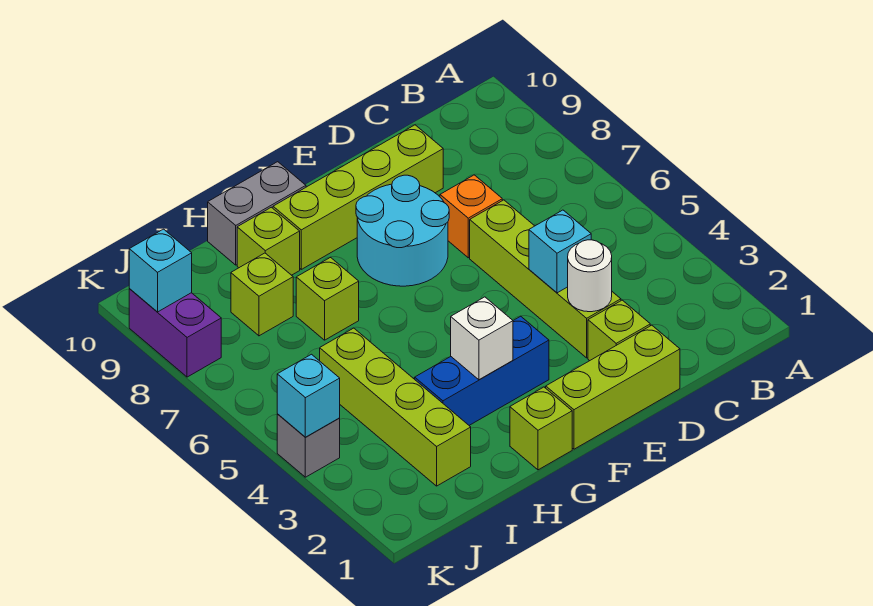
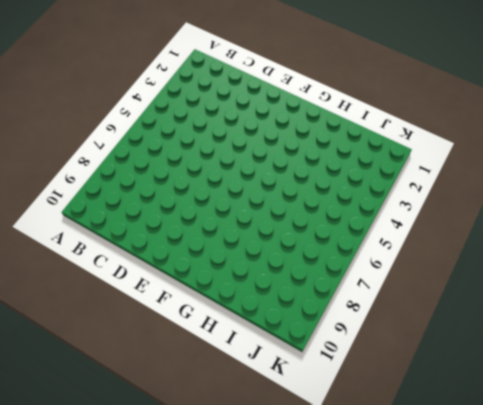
none -> lime 1x3 brick [546,325,680,449]
none -> lime 1x1 brick [588,300,650,361]
none -> lime 1x4 brick [470,200,621,358]

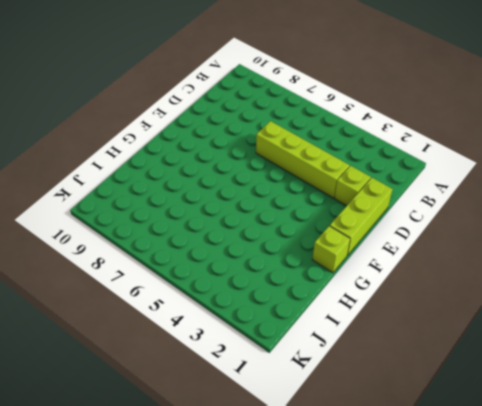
none -> orange 1x1 brick [440,175,502,258]
none -> lime 1x4 brick [273,125,443,269]
none -> cyan 2x2 round brick [356,175,449,286]

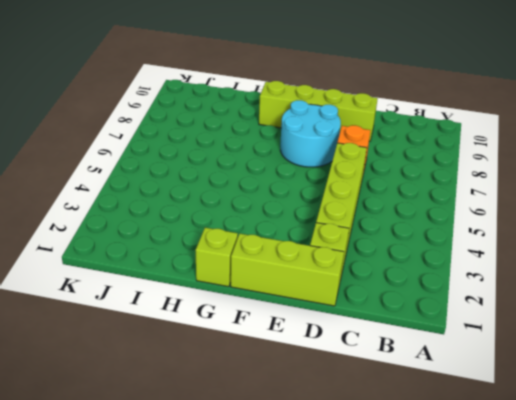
none -> blue 1x3 brick [415,316,549,425]
none -> grey 1x2 brick [208,162,306,265]
none -> lime 1x1 brick [296,258,359,340]

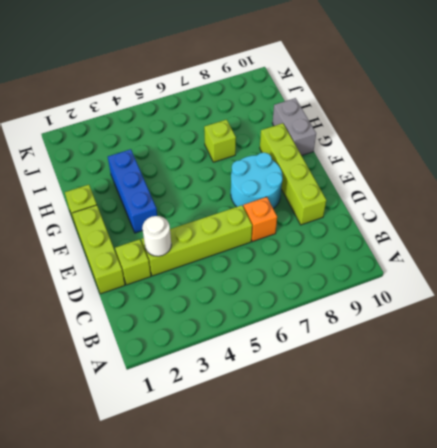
none -> lime 1x1 brick [237,207,300,275]
none -> lime 1x4 brick [320,328,471,486]
none -> lime 1x1 brick [231,253,293,336]

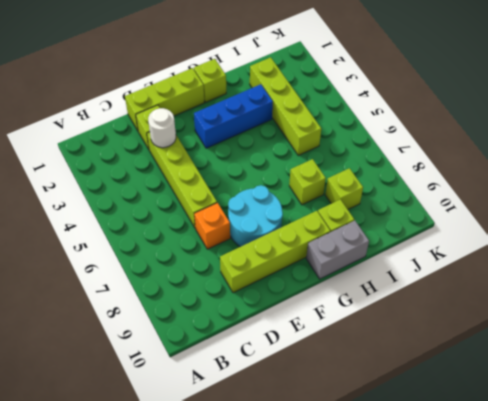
none -> grey 1x1 brick [277,414,340,477]
none -> purple 1x2 brick [129,289,221,377]
none -> cyan 1x1 brick [529,210,591,293]

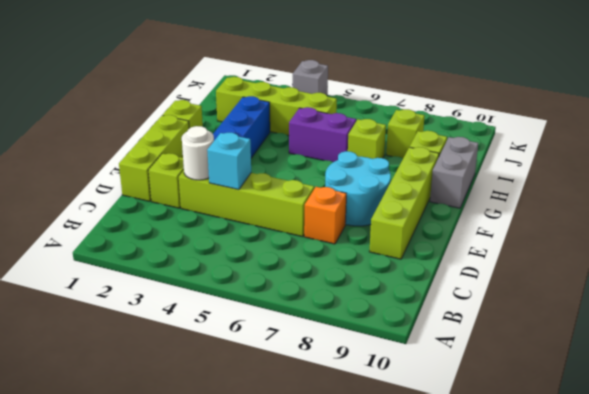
purple 1x2 brick [289,107,356,162] -> purple 1x2 brick moved to [129,289,221,377]
none -> white 1x1 brick [451,297,513,380]
none -> cyan 1x1 brick [277,354,340,437]
none -> cyan 1x1 brick [129,229,192,312]

